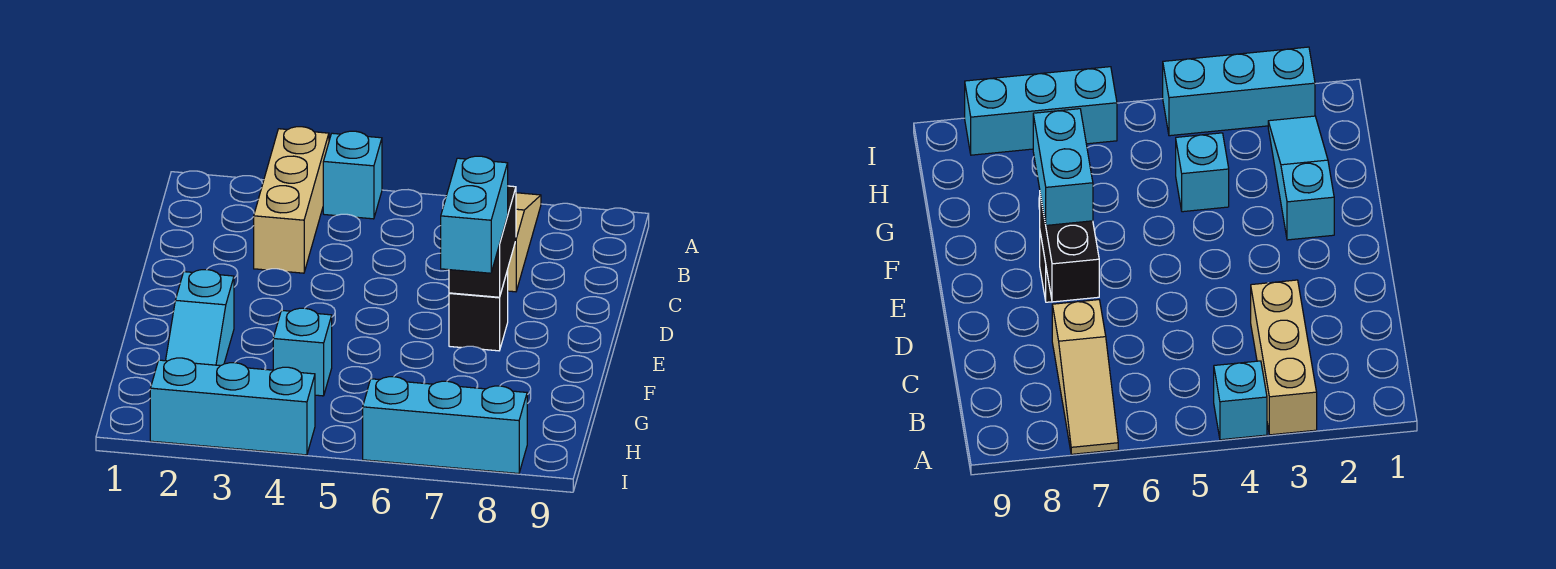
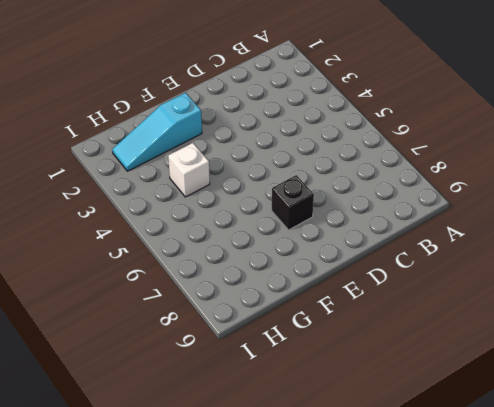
white 1x1 brick [168,143,210,197] -> cyan 1x1 brick [273,308,332,396]
none -> tan 1x3 brick [254,127,329,273]
none -> cyan 1x1 brick [323,131,382,219]

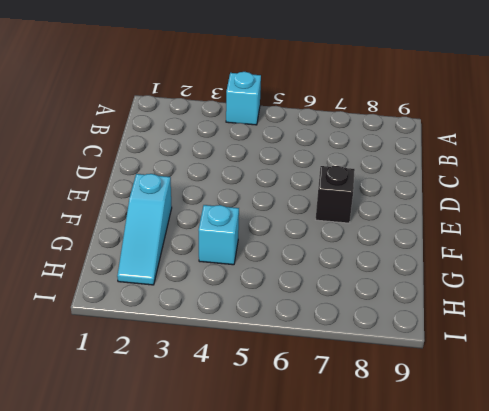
none -> tan 1x3 brick [254,127,329,273]
none -> tan 1x3 slope [508,193,541,292]

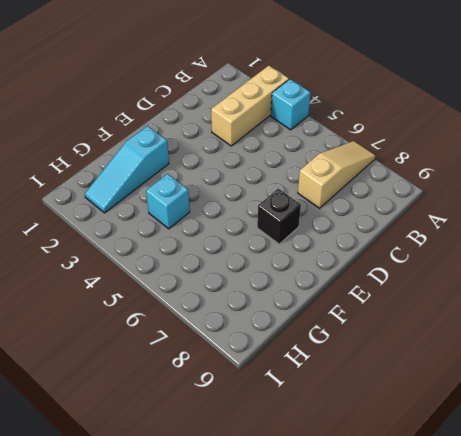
none -> cyan 1x3 brick [150,358,315,455]
none -> cyan 1x3 brick [363,377,527,474]

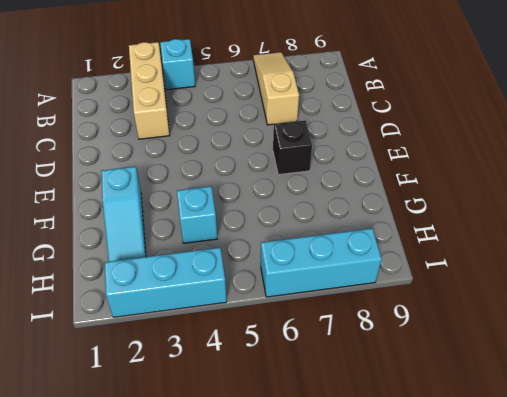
none -> black 1x2 brick [449,186,516,297]
none -> cyan 1x2 brick [441,156,508,273]

